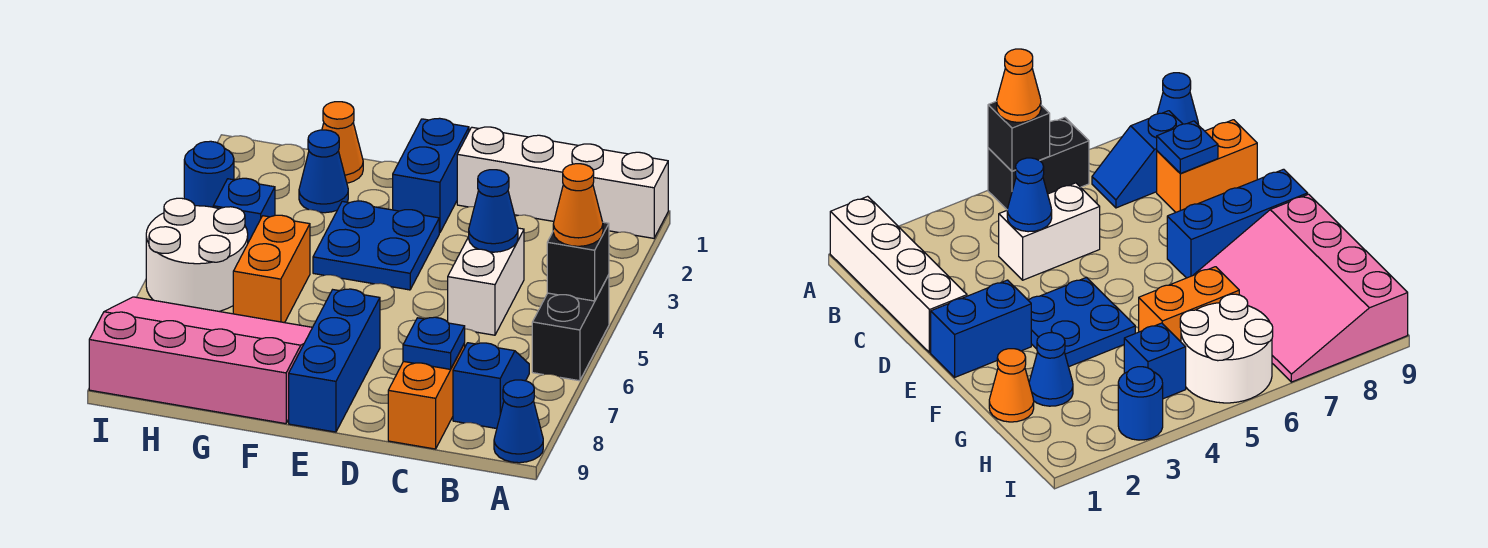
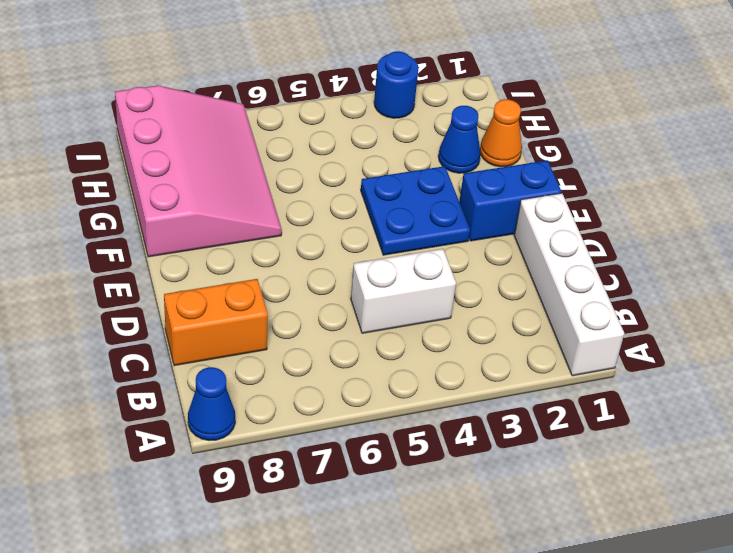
none -> black 1x2 brick [532,275,609,381]
none -> blue 1x2 slope [453,343,529,429]
none -> blue 1x3 brick [289,289,380,432]

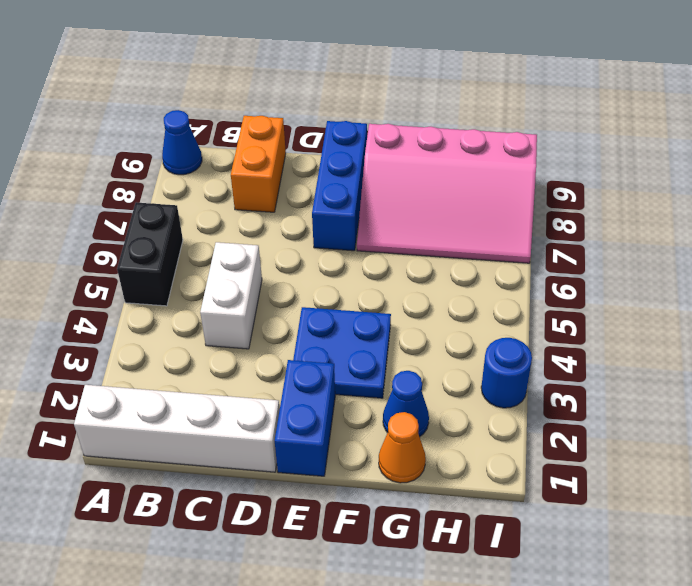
none -> blue 1x2 slope [453,343,529,429]
none -> orange 1x2 brick [233,215,310,323]
none -> blue 1x1 brick [213,178,275,242]

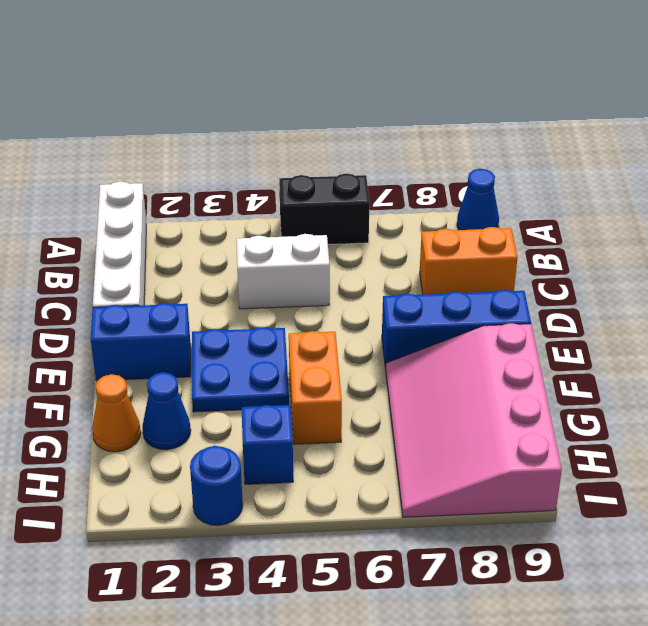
orange 1x2 brick [289,331,342,444] -> orange 1x2 brick turned to [233,215,310,323]
none -> blue 1x2 slope [453,343,529,429]
none -> white 2x2 round brick [146,198,248,311]
none -> black 1x1 brick [547,222,609,301]

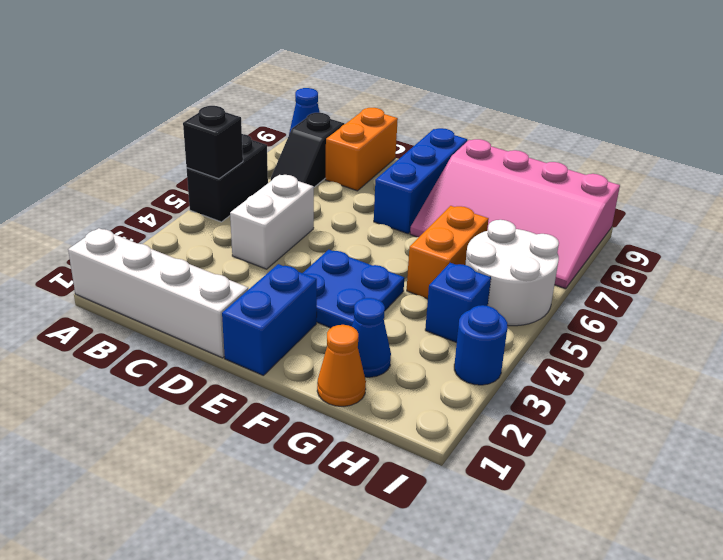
black 1x2 slope [271,113,344,187] -> blue 1x2 slope [453,343,529,429]
none -> blue 1x1 cone [469,170,518,252]
none -> blue 1x1 plate [403,317,465,369]
none -> orange 1x1 cone [553,164,603,246]

